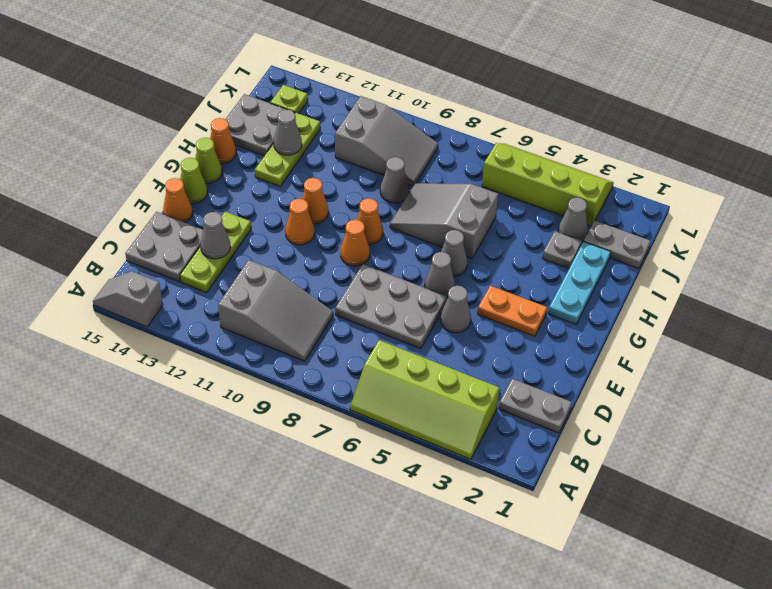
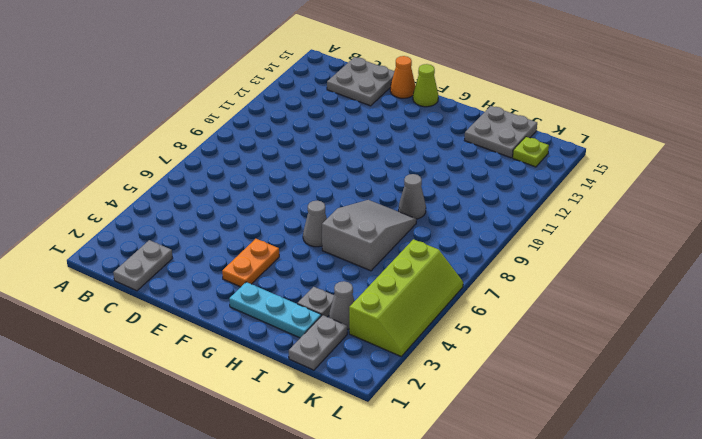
none -> lime 2x4 slope [350,340,500,459]
none -> grey 1x2 slope [93,271,163,327]
none -> grey 2x3 slope [218,260,333,361]
none -> lime 1x3 plate [180,212,251,293]

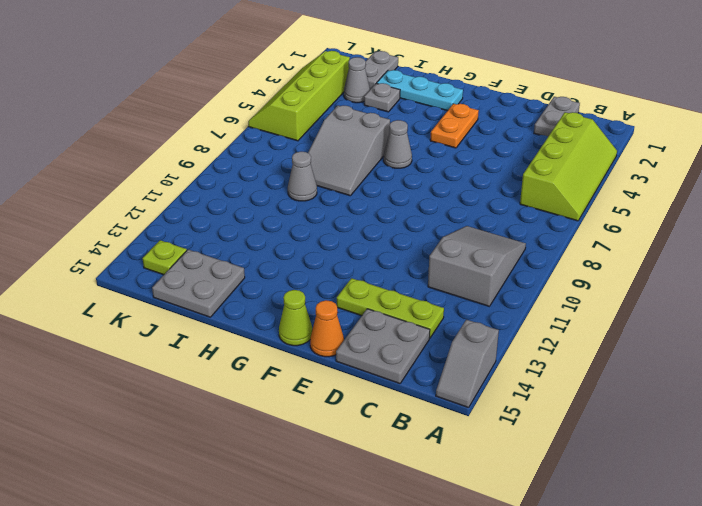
none -> grey 2x3 plate [335,264,447,349]
none -> grey 1x1 cone [440,286,471,333]
none -> grey 1x1 cone [425,252,455,297]
none -> orange 1x1 cone [340,220,370,266]

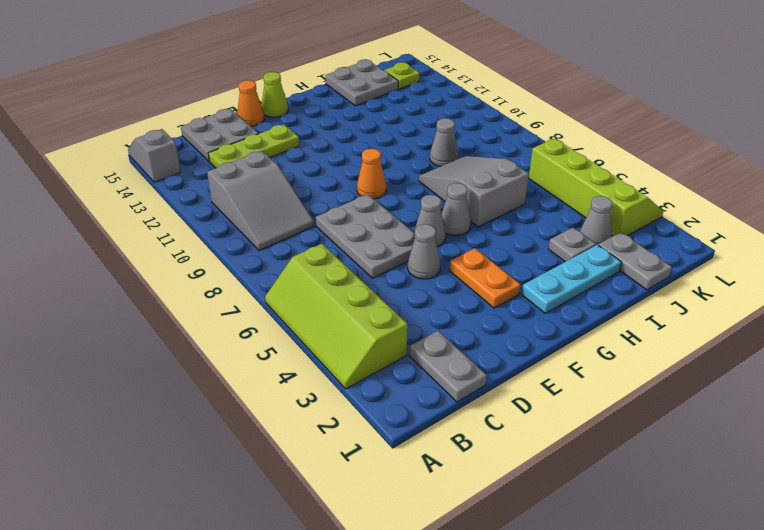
none -> orange 1x1 cone [285,199,314,245]
none -> orange 1x1 cone [357,198,383,244]
none -> orange 1x1 cone [302,178,328,224]
none -> lime 1x1 cone [195,138,222,183]

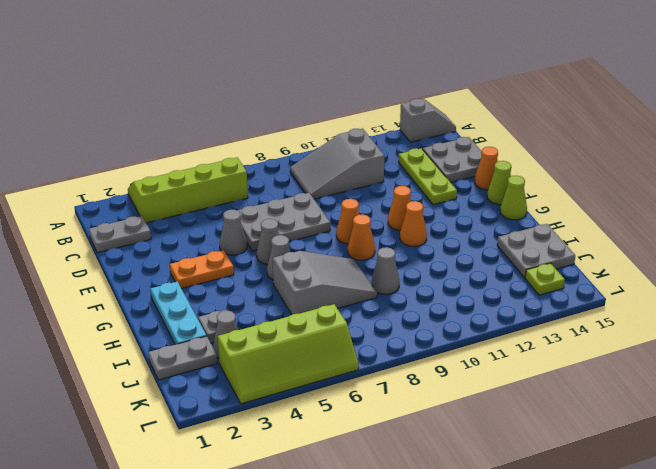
none -> lime 1x3 plate [255,113,320,186]
none -> orange 1x1 cone [210,118,236,163]
none -> grey 2x3 slope [335,96,438,186]
none -> grey 1x1 cone [200,212,230,259]

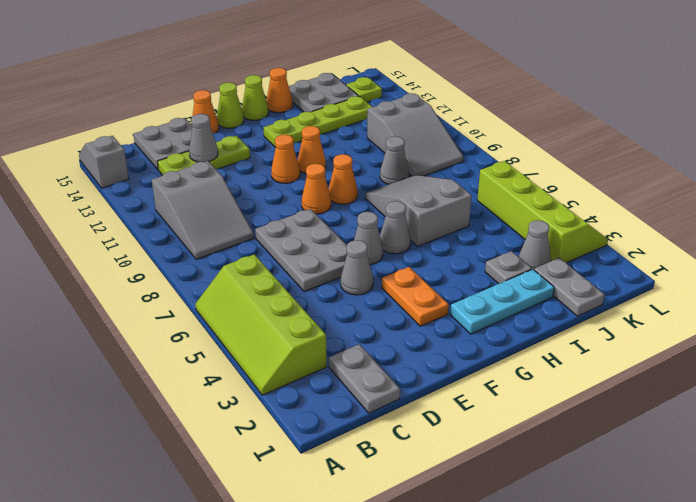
lime 1x4 plate [263,96,372,148] -> lime 1x3 plate [255,113,320,186]
none -> grey 1x1 cone [274,109,302,155]

